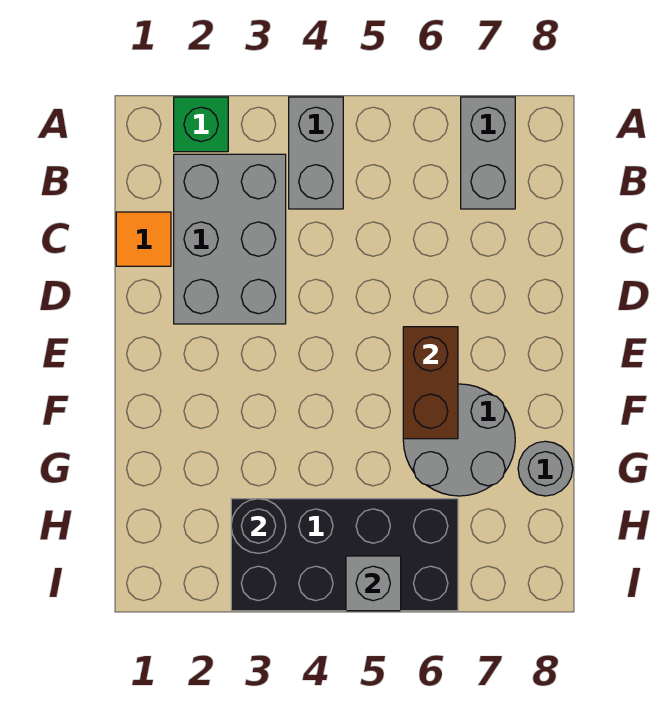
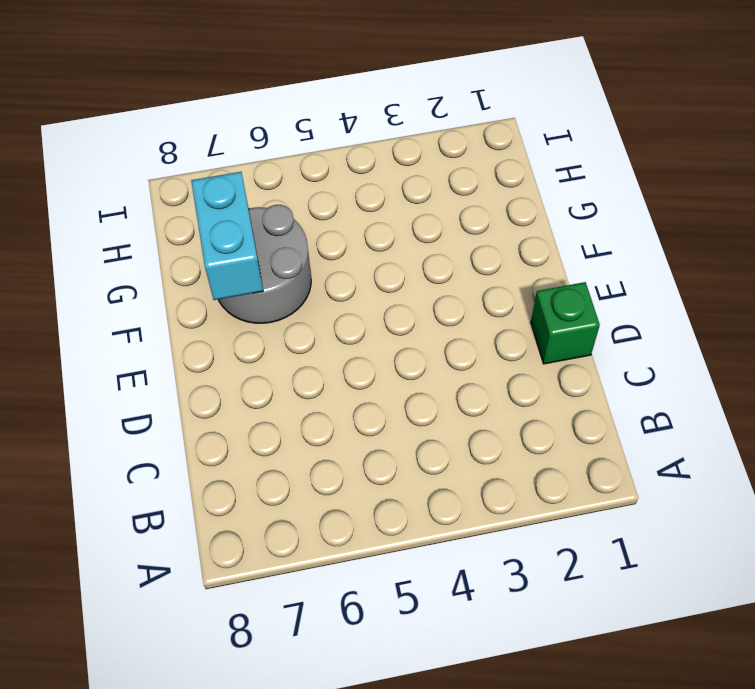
green 1x1 brick [531,282,600,364] -> green 1x1 brick moved to [174,97,228,152]
cyan 1x2 brick [191,172,263,300] -> none
none -> grey 1x2 brick [289,97,343,209]
none -> grey 1x2 brick [461,97,515,209]

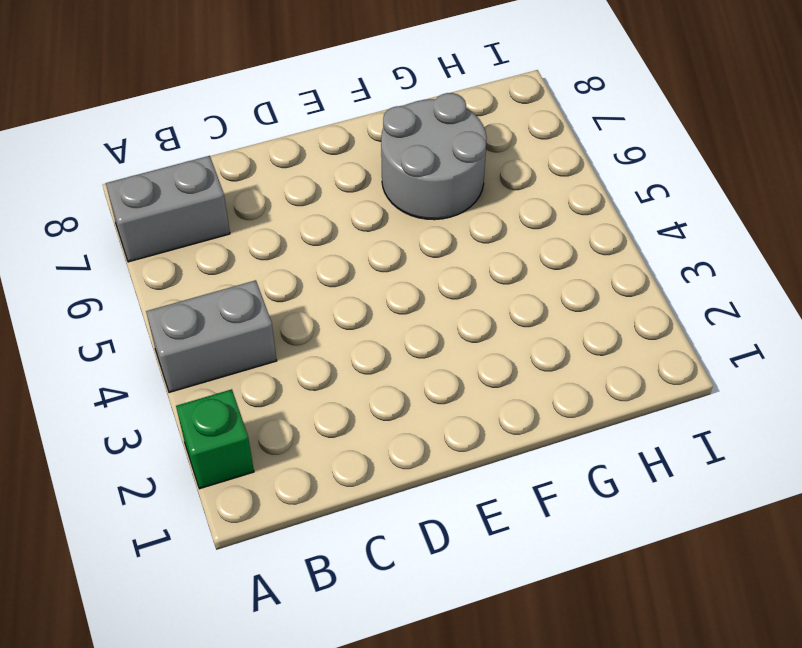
none -> grey 2x3 brick [174,154,286,324]
none -> orange 1x1 tile [116,212,171,266]

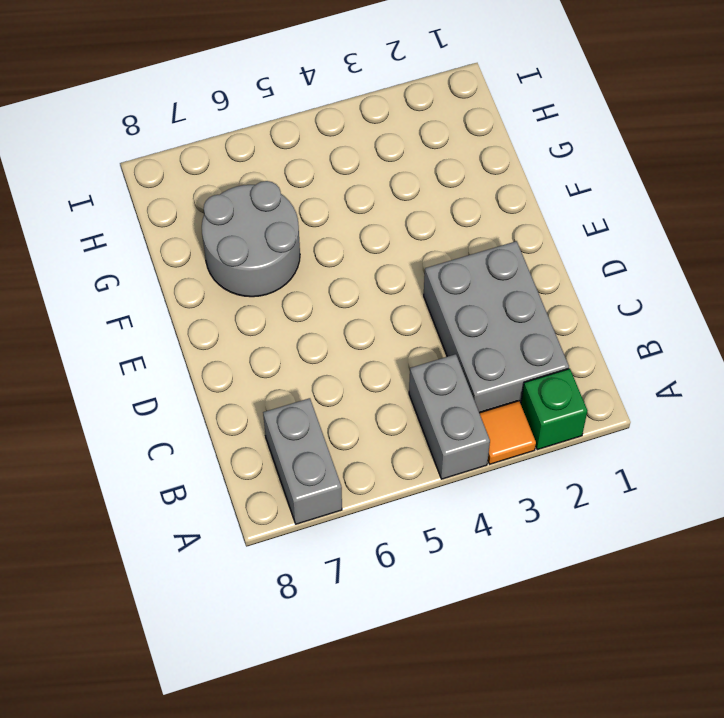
orange 1x1 tile [479,401,536,464] -> orange 1x1 tile moved to [116,212,171,266]
none -> grey 1x1 round brick [518,441,573,496]
none -> black 2x4 brick [231,499,458,611]

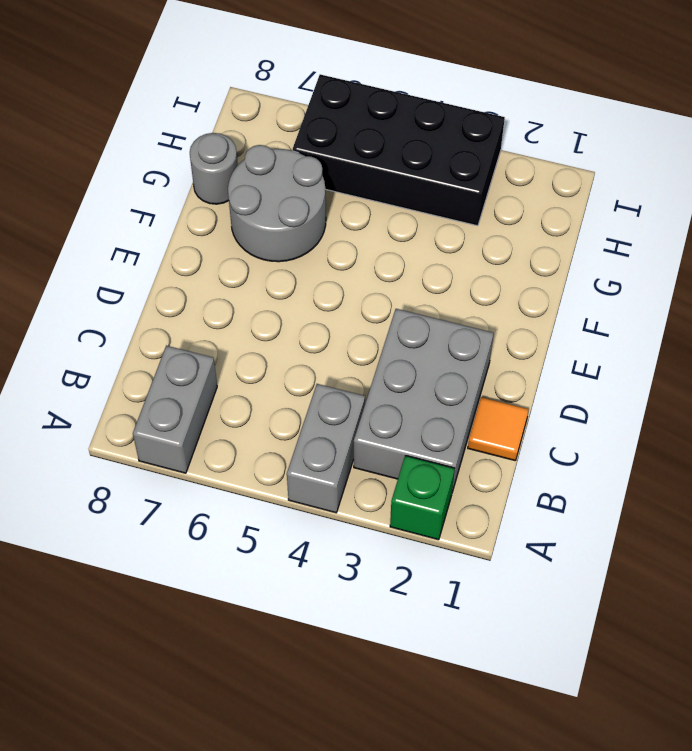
none -> brown 1x2 brick [403,327,458,439]
none -> black 1x1 round brick [231,499,286,553]

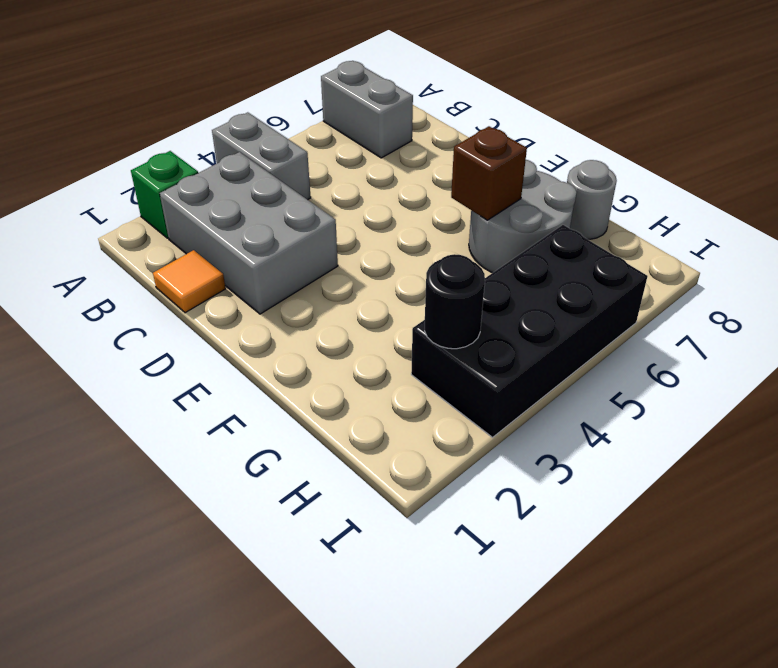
brown 1x1 brick [451,126,527,220] -> brown 1x2 brick [403,327,458,439]
none -> grey 1x1 brick [346,556,401,611]

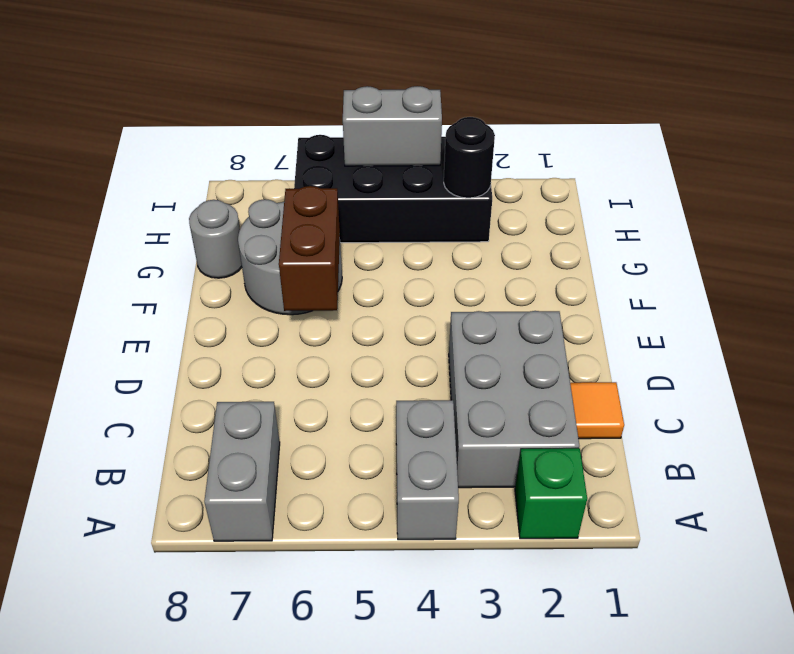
grey 1x2 brick [343,86,442,166] -> grey 1x1 brick [346,556,401,611]

